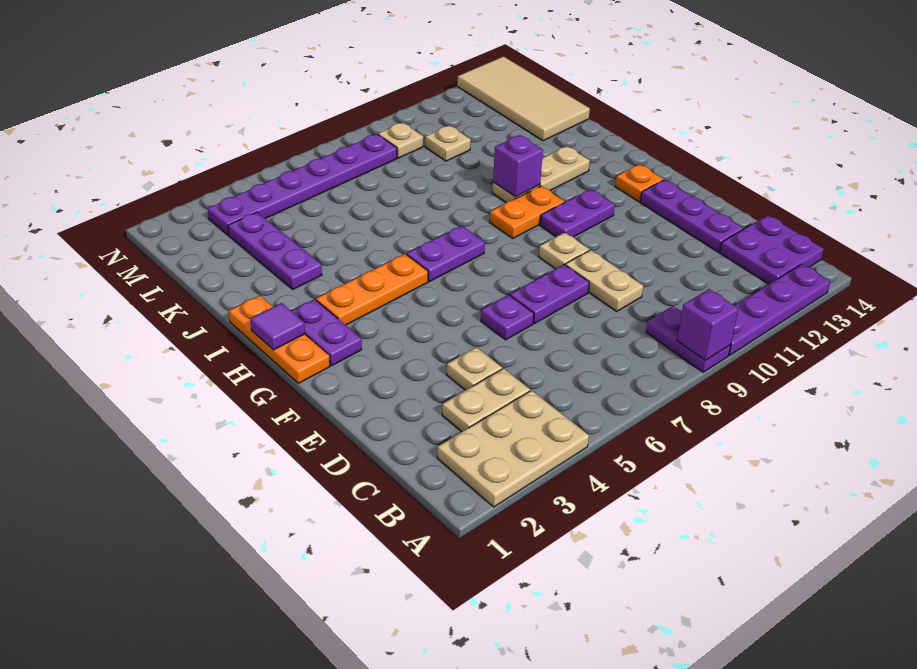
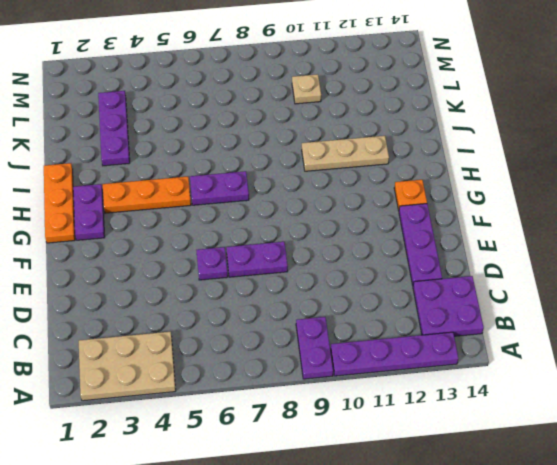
none -> tan 1x2 plate [442,369,530,432]
none -> tan 1x1 plate [447,347,502,390]
none -> tan 1x2 plate [565,250,643,311]

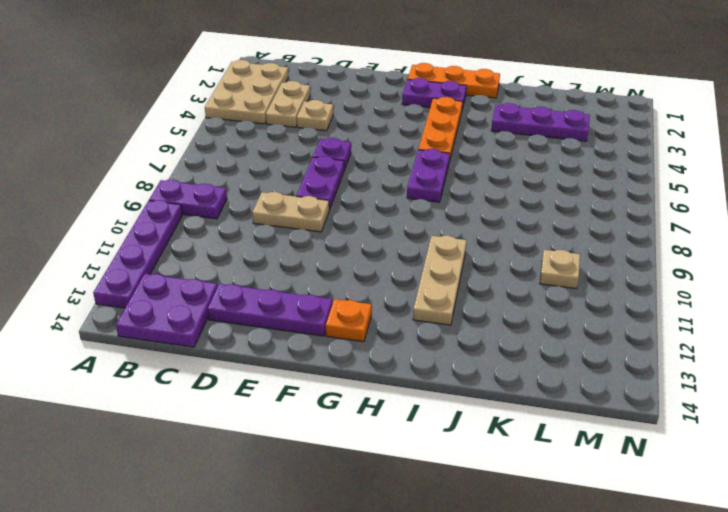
none -> tan 1x1 plate [539,233,590,269]
none -> purple 1x2 plate [540,189,615,237]
none -> orange 1x2 plate [490,186,564,238]

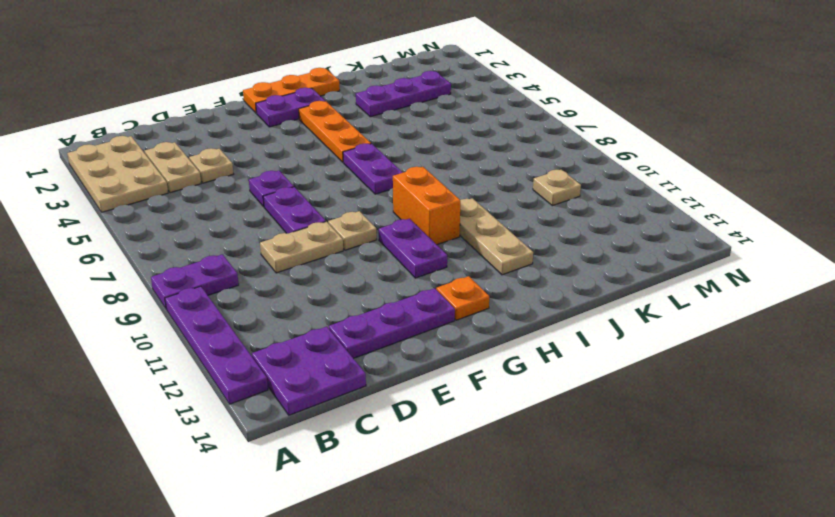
orange 1x2 brick [393,167,460,245] -> orange 1x2 plate [490,186,564,238]
none -> tan 2x4 tile [457,57,590,141]
none -> purple 1x6 plate [208,134,397,235]
none -> tan 1x1 plate [378,123,423,158]

